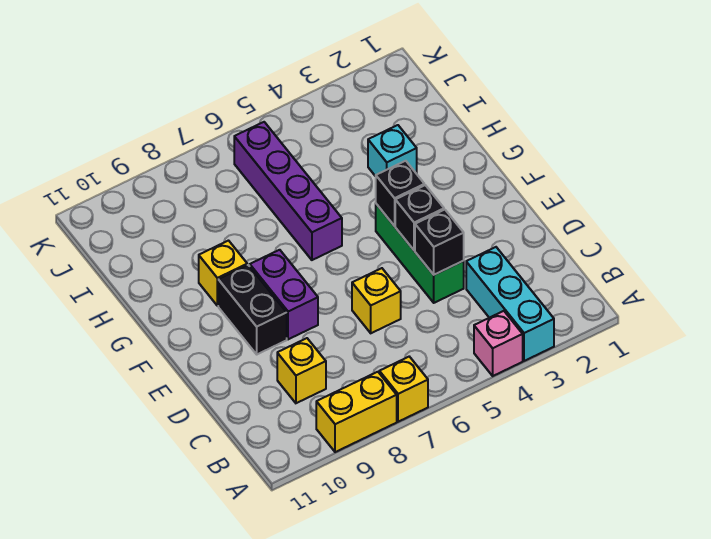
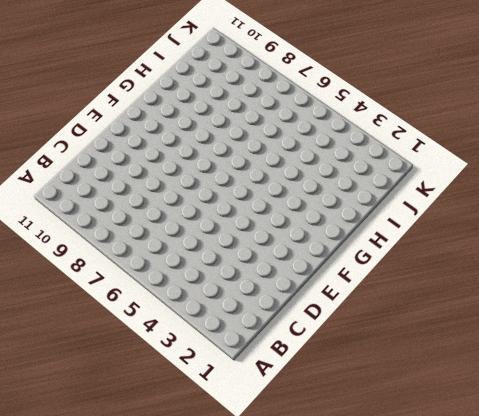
none -> cyan 1x3 brick [466,247,554,361]
none -> pink 1x1 brick [474,311,523,376]
none -> yellow 1x1 brick [379,357,428,422]

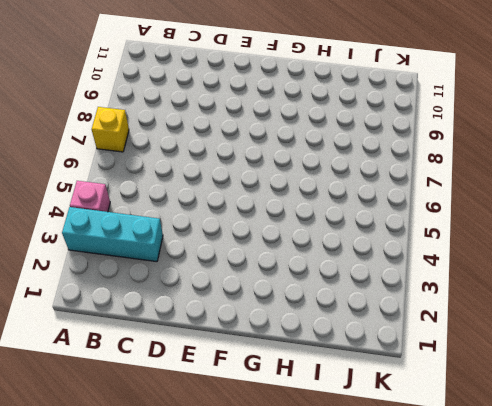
none -> yellow 1x2 brick [316,372,397,452]
none -> yellow 1x1 brick [277,338,326,403]
none -> green 1x3 brick [376,204,464,303]

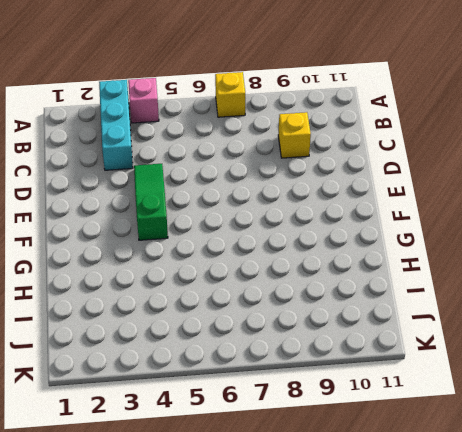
green 1x3 slope [134,164,168,240] -> green 1x3 brick [376,204,464,303]
none -> yellow 1x2 brick [316,372,397,452]
none -> yellow 1x1 brick [352,268,401,333]
none -> purple 1x2 brick [250,250,318,339]

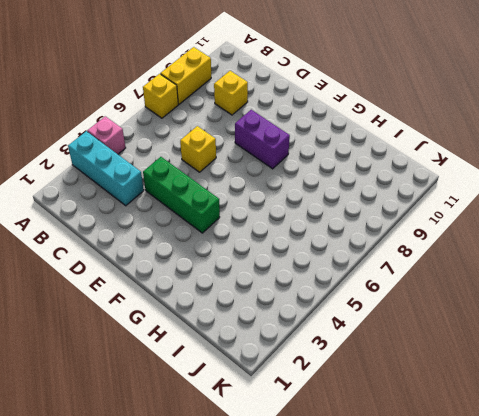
none -> black 1x2 brick [218,265,287,354]
none -> purple 1x4 brick [234,122,342,260]
none -> yellow 1x1 brick [199,241,247,306]

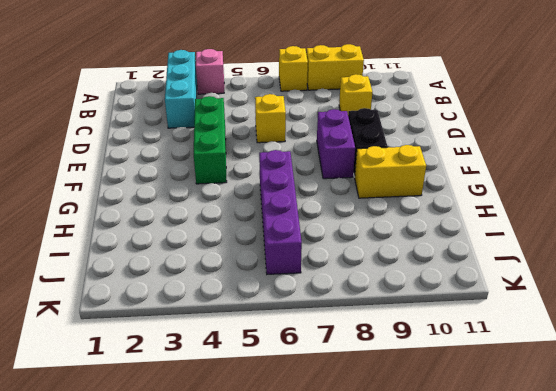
yellow 1x2 brick [355,145,426,198] -> yellow 1x1 brick [199,241,247,306]
none -> cyan 1x1 brick [368,125,417,176]
none -> black 1x1 brick [415,210,464,275]
none -> black 1x1 brick [395,185,444,250]

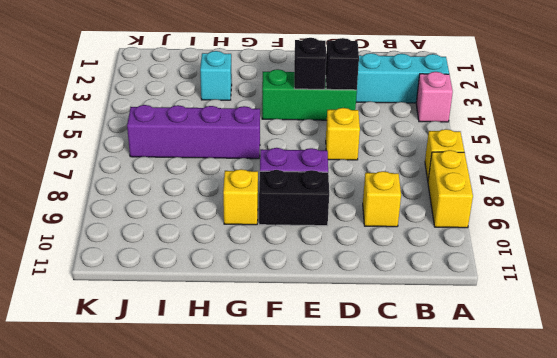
none -> black 1x1 brick [376,161,424,226]

